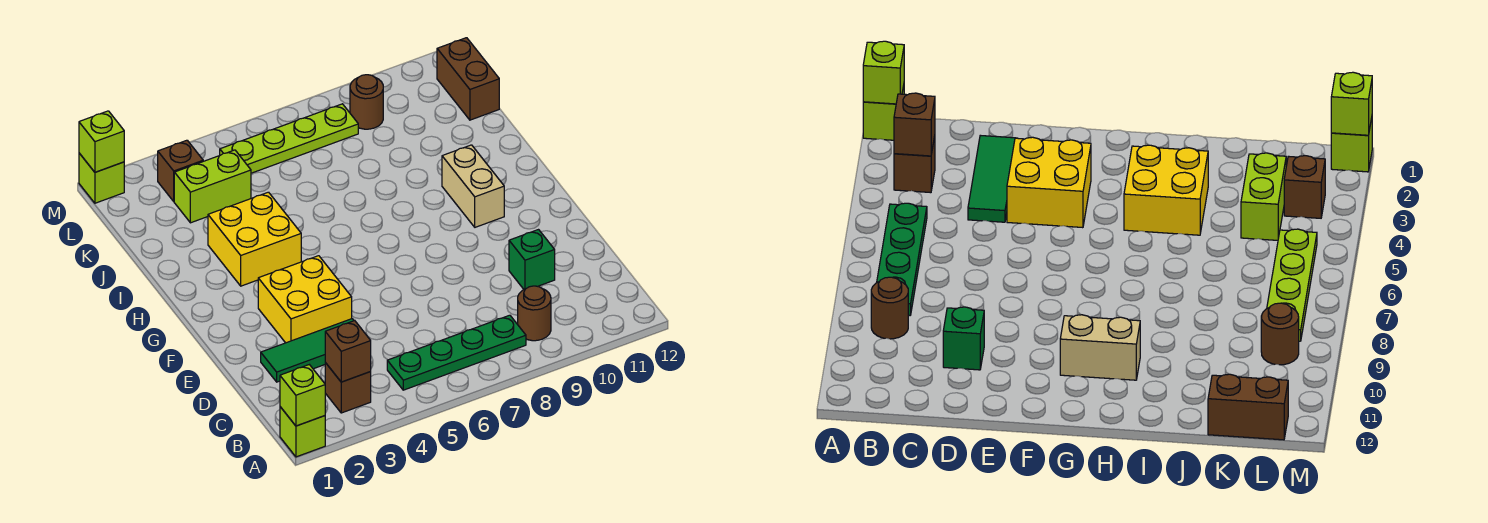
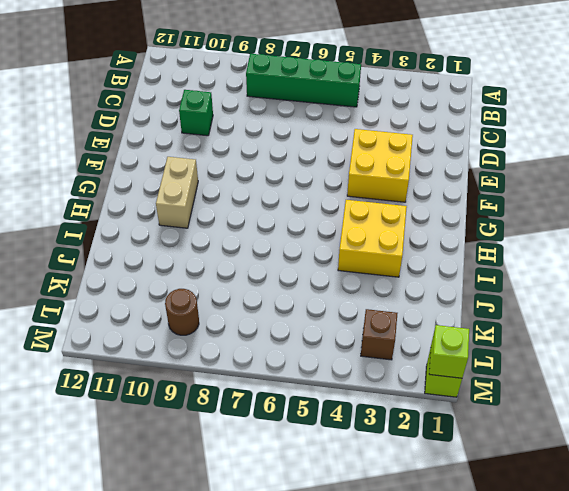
green 1x4 brick [246,54,361,107] -> green 1x4 plate [387,315,526,390]
none -> lime 1x1 brick [280,407,325,457]
none -> brown 1x1 brick [325,363,371,413]
none -> brown 1x1 round brick [518,286,551,341]

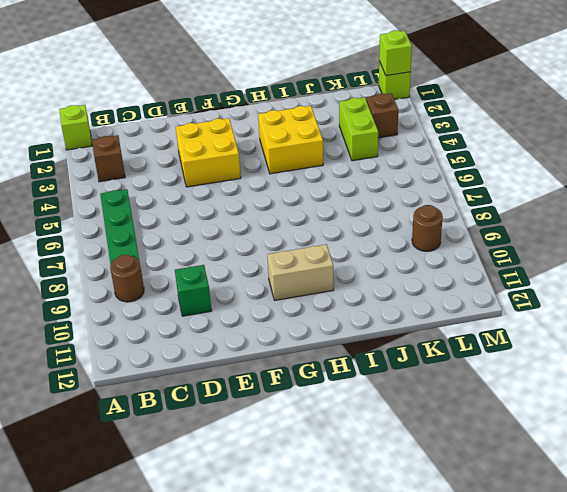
none -> green 1x3 tile [261,319,354,382]
none -> brown 1x2 brick [437,38,499,120]
none -> lime 1x4 plate [220,104,358,173]

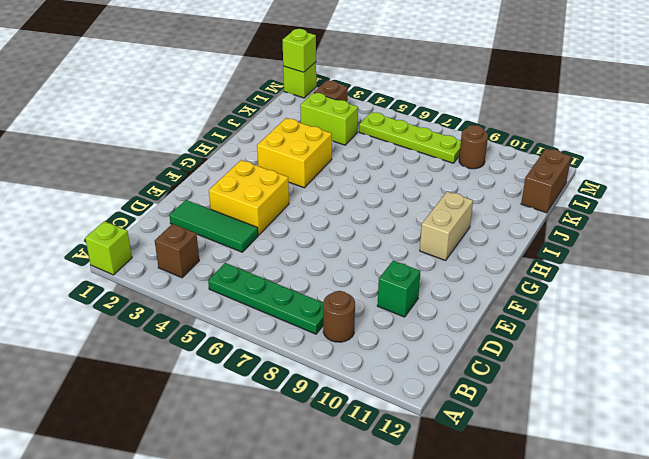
none -> lime 1x1 brick [280,365,325,426]
none -> brown 1x1 brick [325,321,371,382]

